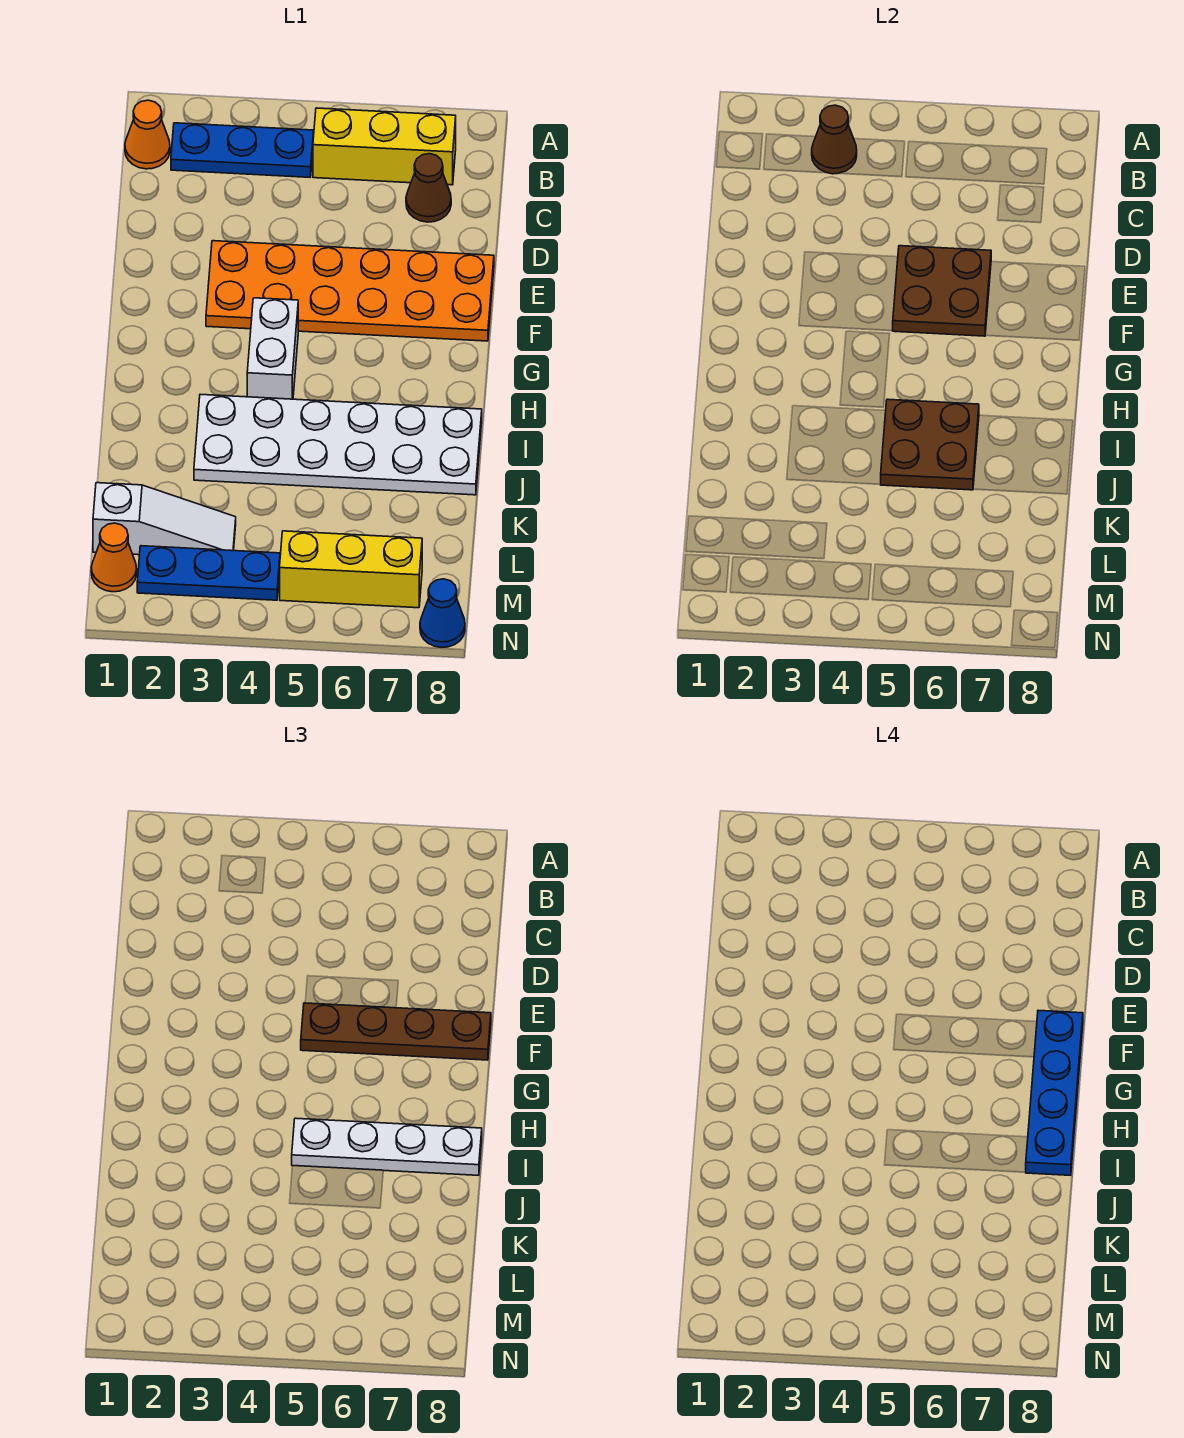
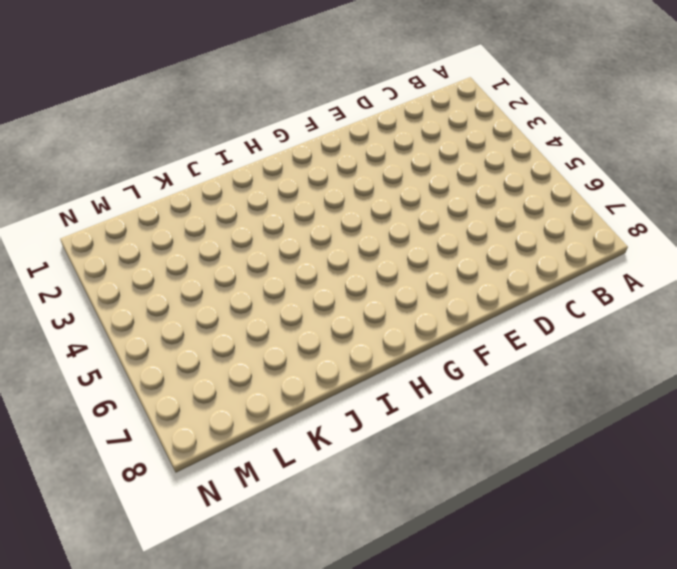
none -> orange 1x1 cone [125,100,170,169]
none -> blue 1x3 plate [171,123,314,177]
none -> yellow 1x3 brick [313,108,456,185]

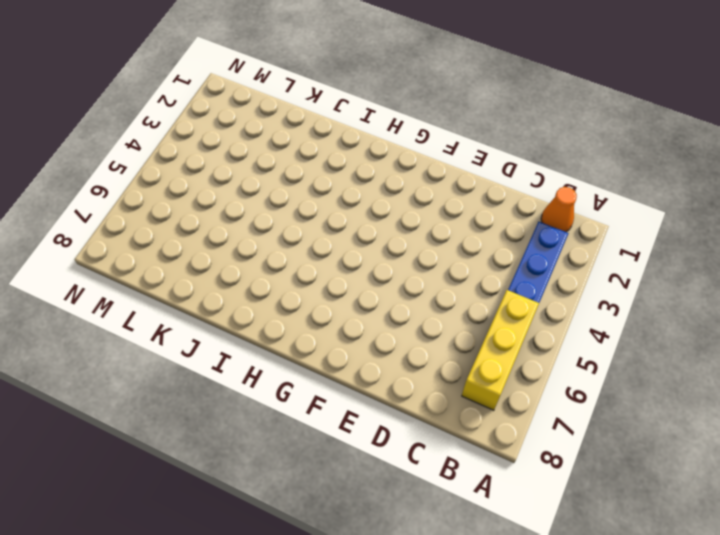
none -> brown 1x1 cone [406,154,451,222]
none -> orange 2x6 plate [206,241,494,341]
none -> white 1x2 brick [247,298,298,399]

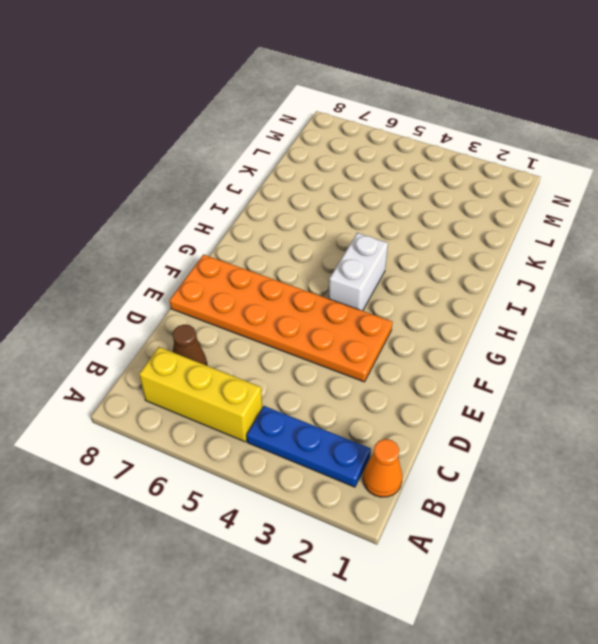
none -> white 2x6 plate [194,394,482,495]
none -> white 1x3 slope [93,483,236,555]
none -> orange 1x1 cone [91,523,137,592]

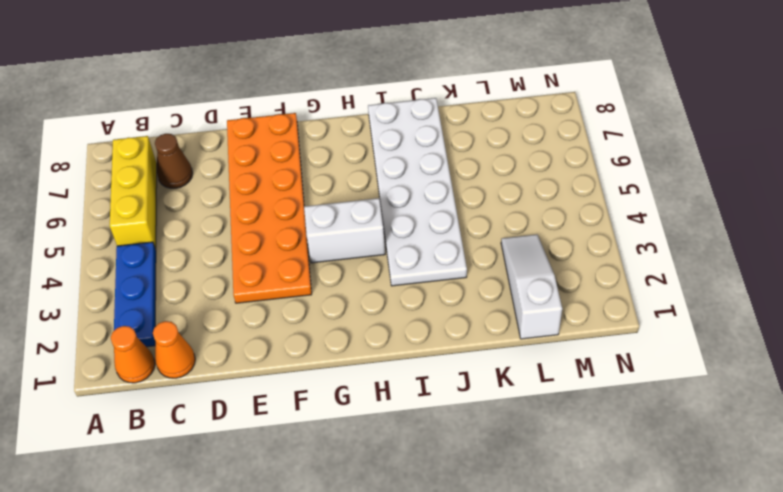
orange 1x1 cone [153,321,195,378] -> orange 1x1 cone moved to [91,523,137,592]
none -> blue 1x3 plate [137,546,280,600]
none -> yellow 1x3 brick [280,531,422,608]
none -> blue 1x1 cone [420,579,465,648]

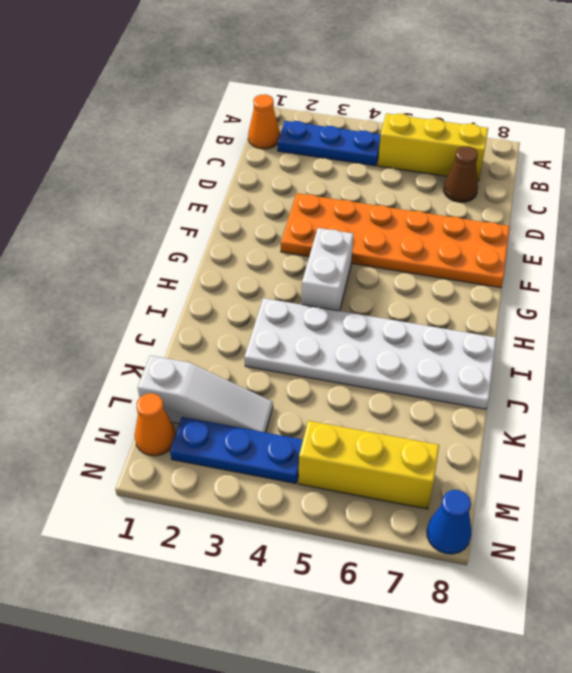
none -> brown 1x1 cone [812,105,857,174]
none -> brown 2x2 plate [893,246,991,336]
none -> brown 2x2 plate [880,399,979,490]

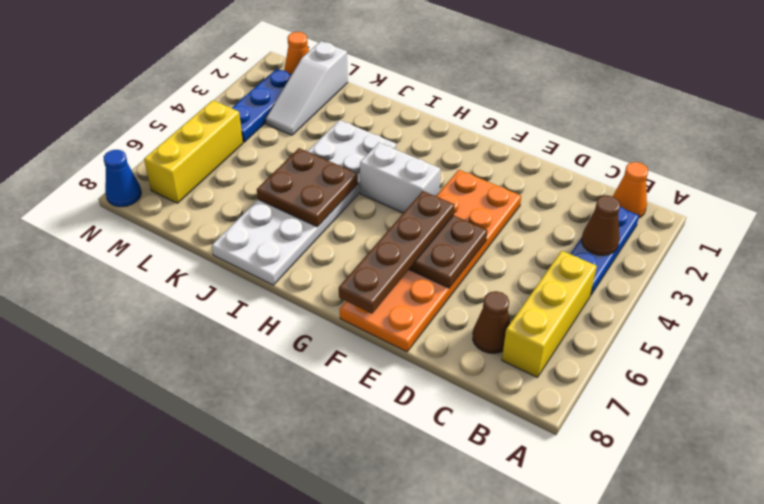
none -> white 1x4 plate [292,1118,482,1175]
none -> blue 1x4 plate [1025,1010,1083,1175]

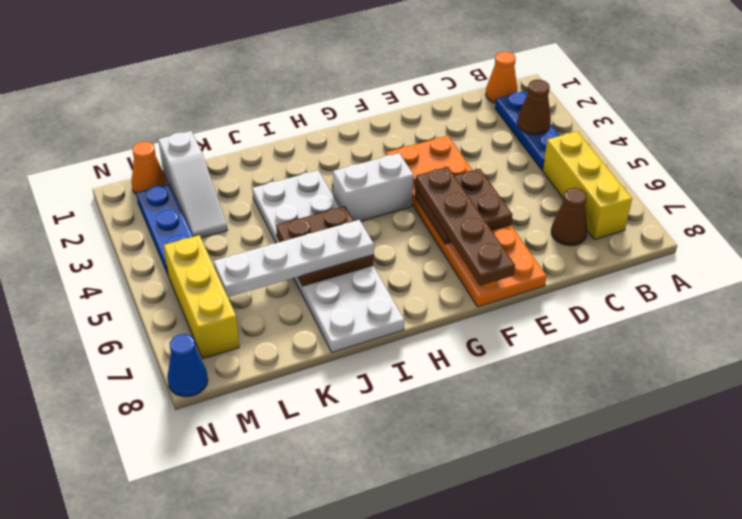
white 1x4 plate [214,220,374,297] -> white 1x4 plate turned to [292,1118,482,1175]
none -> blue 1x4 plate [1025,1010,1083,1175]

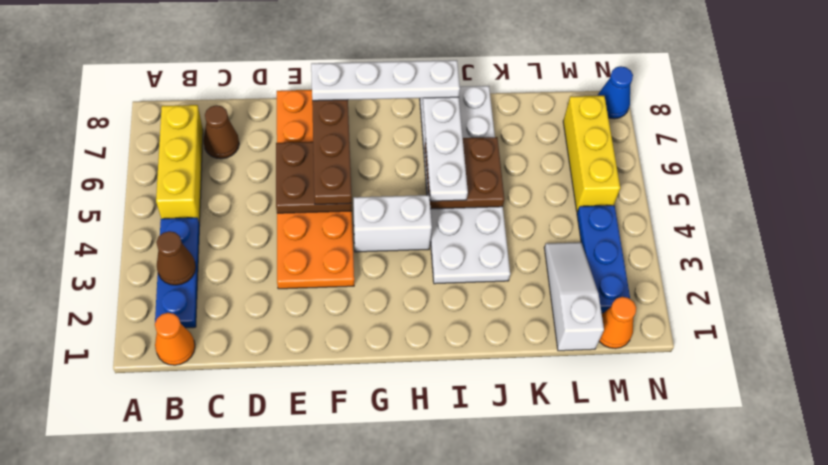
white 1x4 plate [311,60,460,101] -> blue 1x4 plate [1025,1010,1083,1175]

